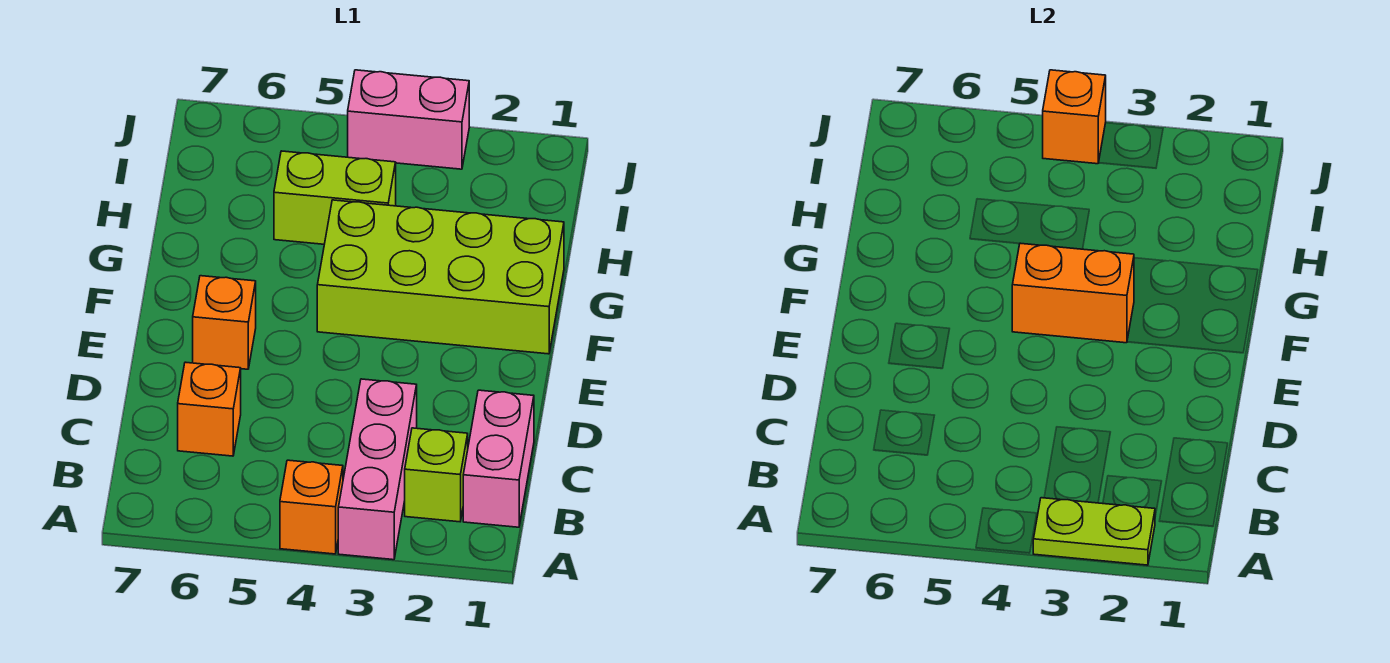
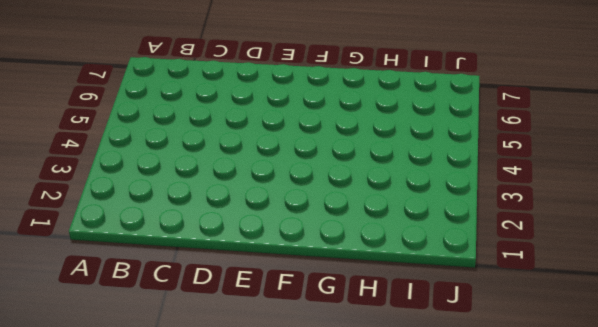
none -> pink 1x3 brick [338,379,417,560]
none -> orange 1x1 brick [280,460,343,554]
none -> pink 1x2 brick [463,390,534,527]

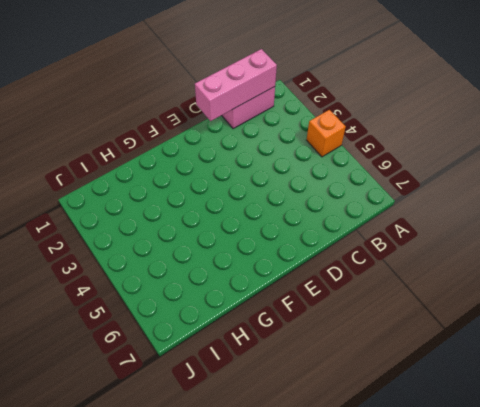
pink 1x3 brick [195,49,277,121] -> pink 1x3 brick moved to [338,379,417,560]
none -> lime 1x1 brick [405,428,468,522]
none -> orange 1x1 brick [178,362,241,456]
none -> orange 1x1 brick [193,276,256,369]

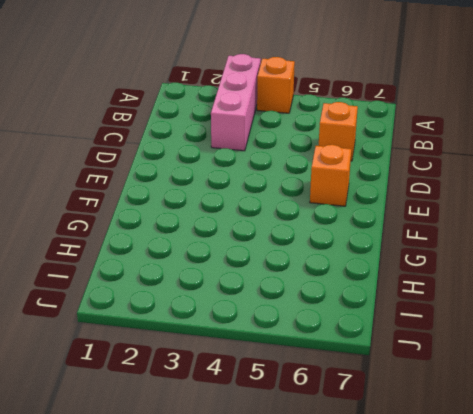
none -> pink 1x2 brick [463,390,534,527]
none -> lime 1x1 brick [405,428,468,522]
none -> lime 2x4 brick [317,200,564,354]

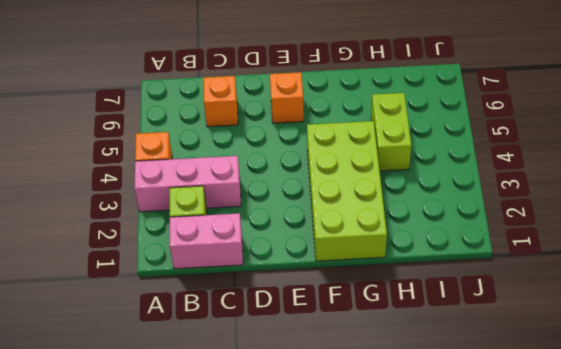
none -> pink 1x2 brick [348,70,469,169]
none -> lime 1x2 plate [1033,498,1155,565]
none -> orange 1x2 brick [1012,243,1134,343]

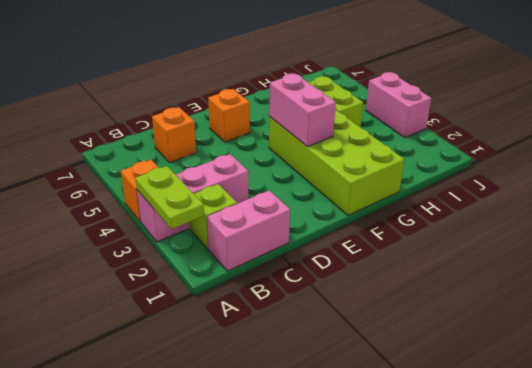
pink 1x2 brick [269,73,336,147] -> orange 1x2 brick [1012,243,1134,343]
none -> orange 1x1 brick [1043,70,1106,164]

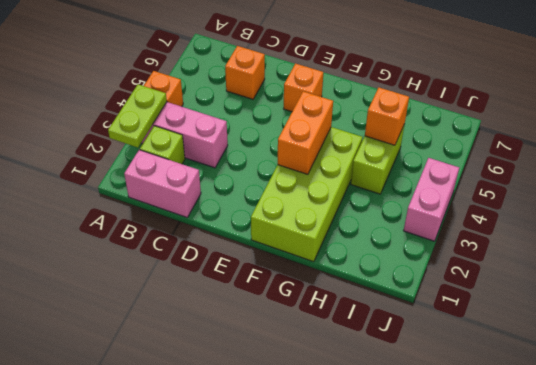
orange 1x1 brick [365,88,409,145] -> orange 1x1 brick moved to [1043,70,1106,164]

